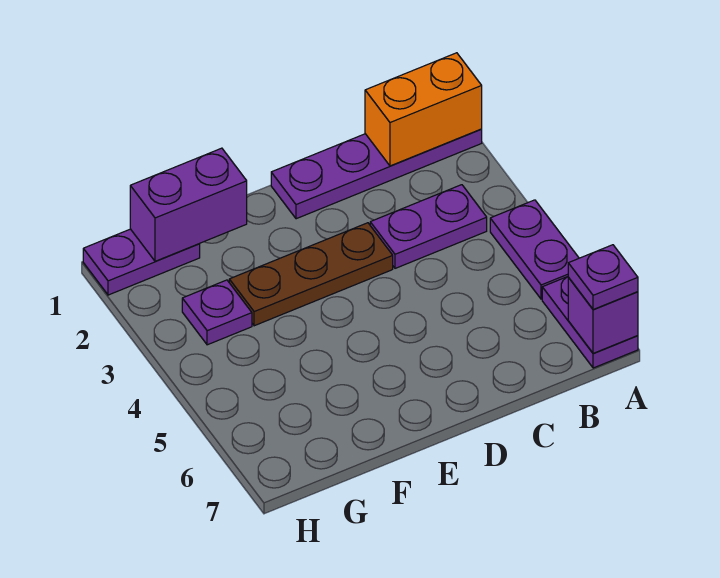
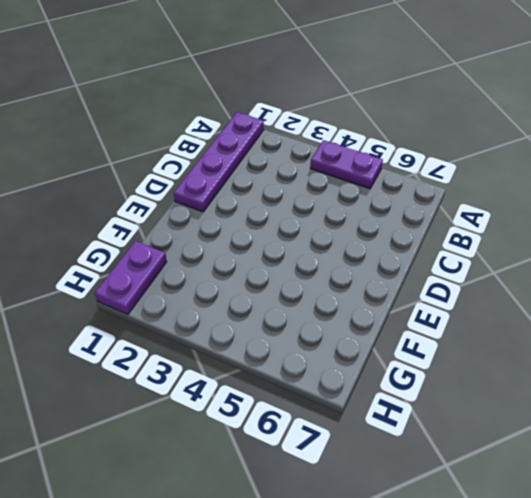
none -> purple 1x2 plate [542,277,638,368]
none -> purple 1x2 plate [370,185,487,268]

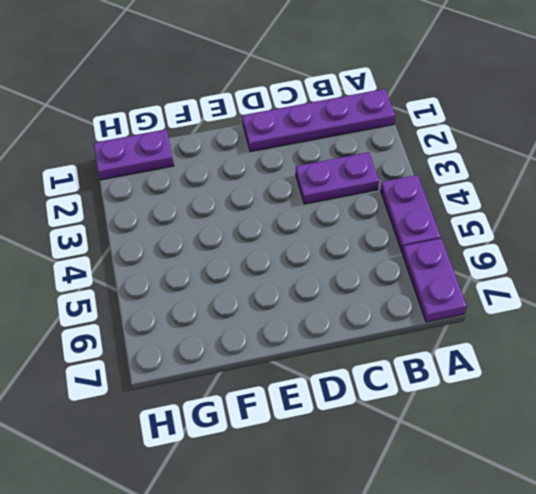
none -> brown 1x3 plate [229,223,393,326]
none -> purple 1x1 plate [182,280,252,345]

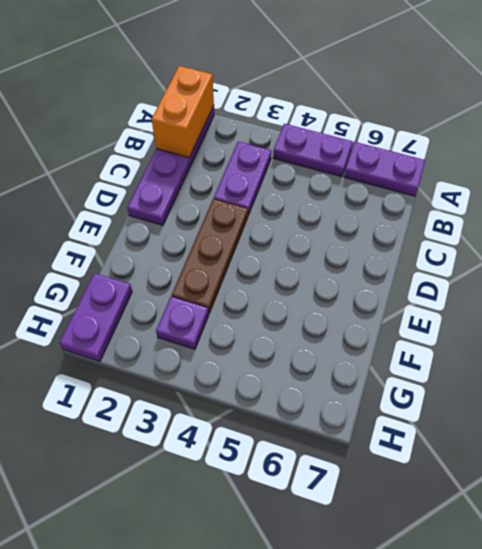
none -> purple 1x1 brick [568,278,638,353]
none -> purple 1x2 brick [130,148,247,261]

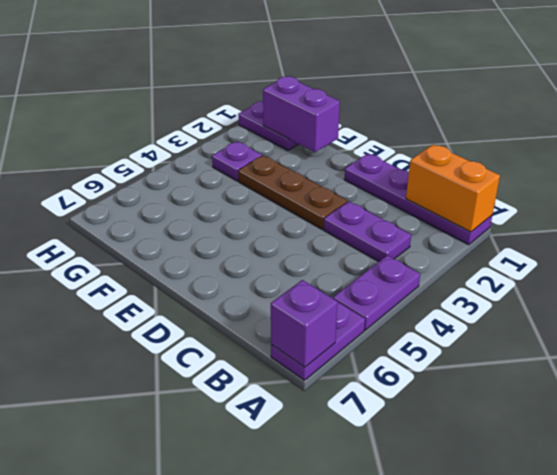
none -> purple 1x1 plate [568,245,638,310]

